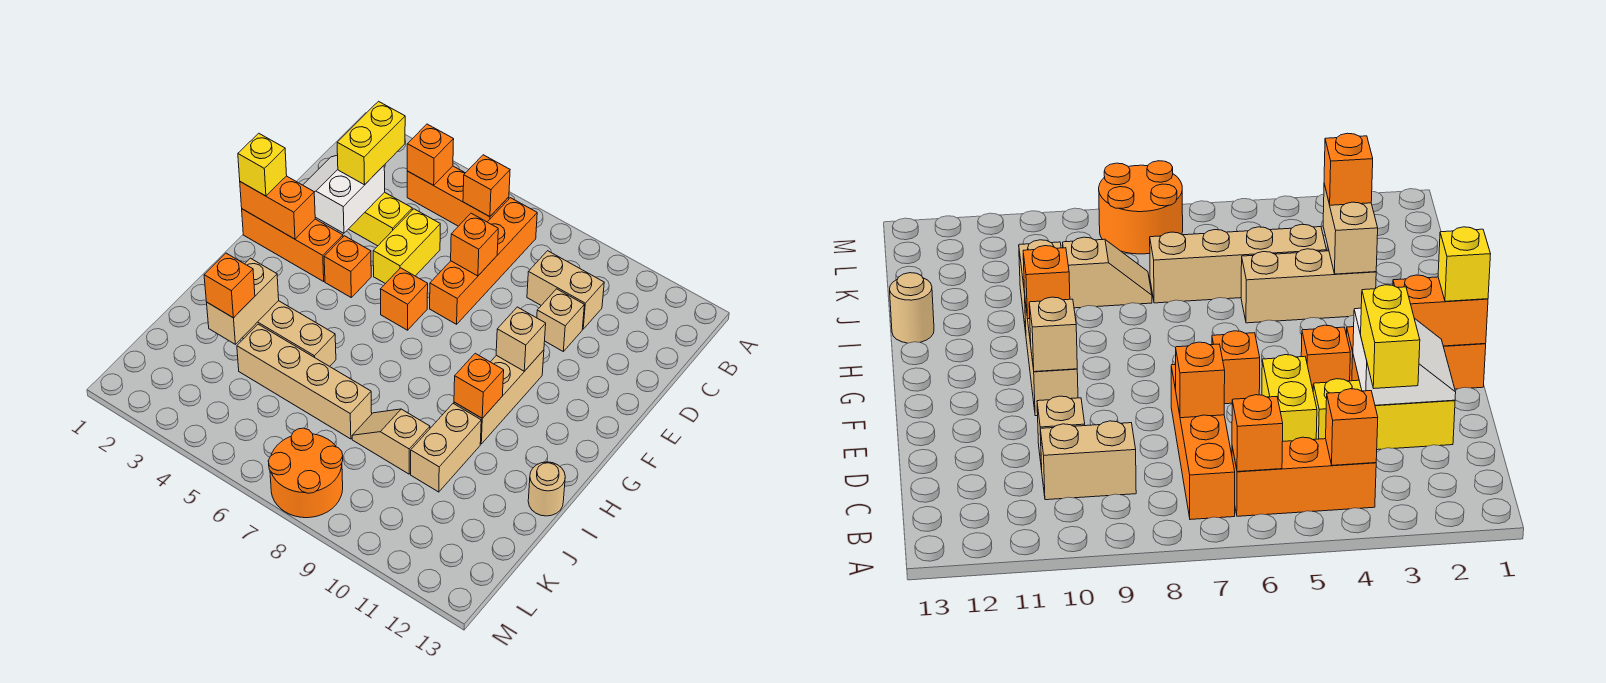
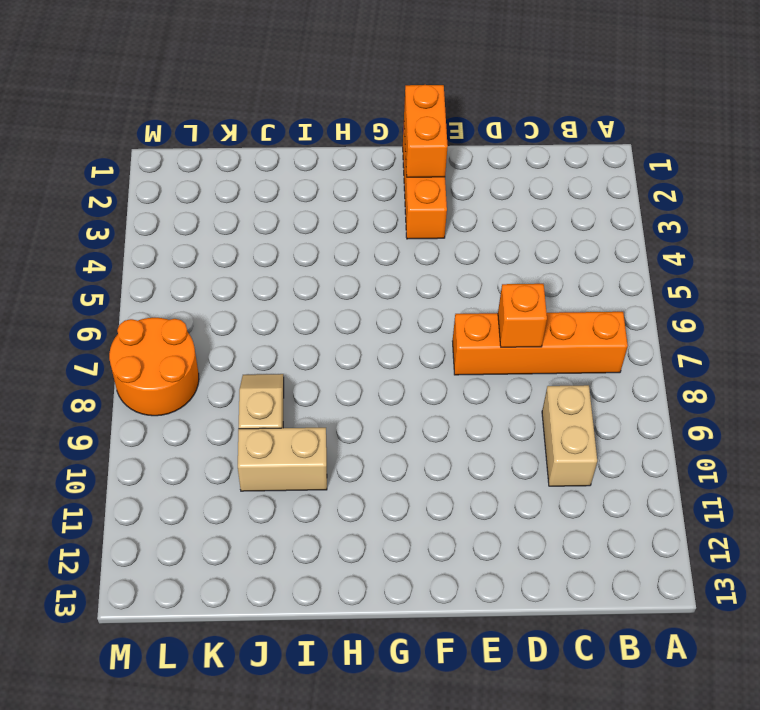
none -> orange 1x3 brick [407,166,509,226]
none -> yellow 1x3 brick [349,192,412,246]
none -> yellow 1x2 brick [373,209,440,284]

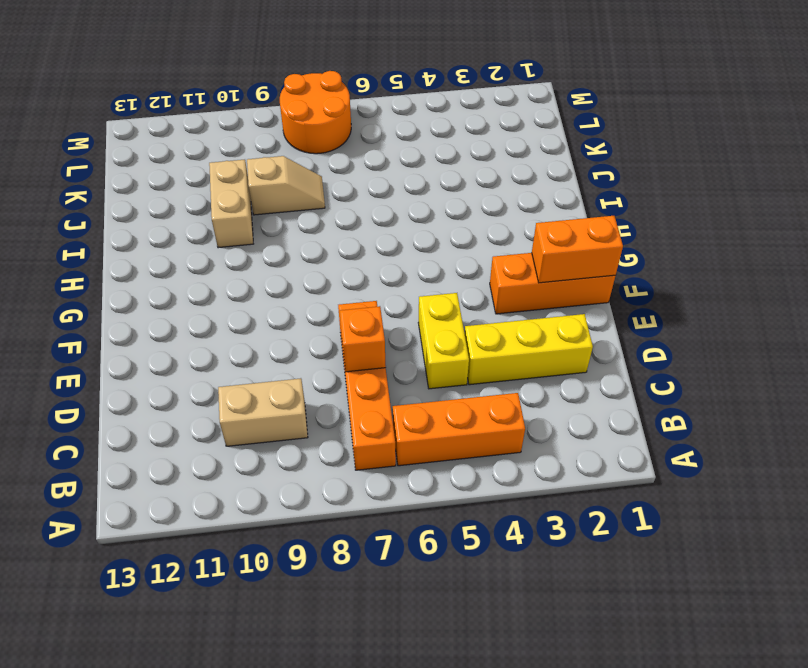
none -> tan 1x1 brick [537,289,584,351]
none -> orange 1x1 brick [324,236,371,297]
none -> orange 1x1 brick [380,268,428,330]

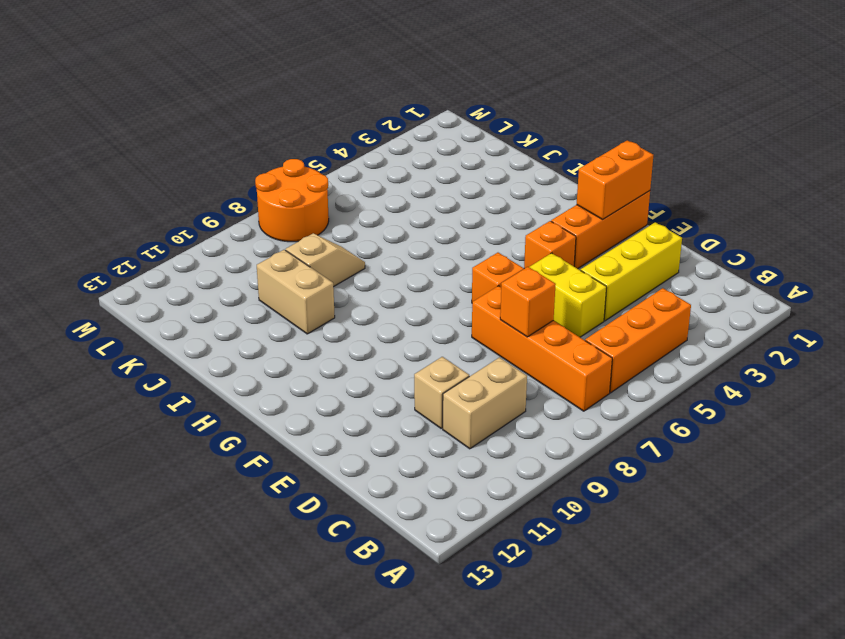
none -> tan 1x3 brick [454,350,544,444]
none -> tan 1x3 brick [242,301,336,366]
none -> tan 1x1 round brick [528,462,565,516]

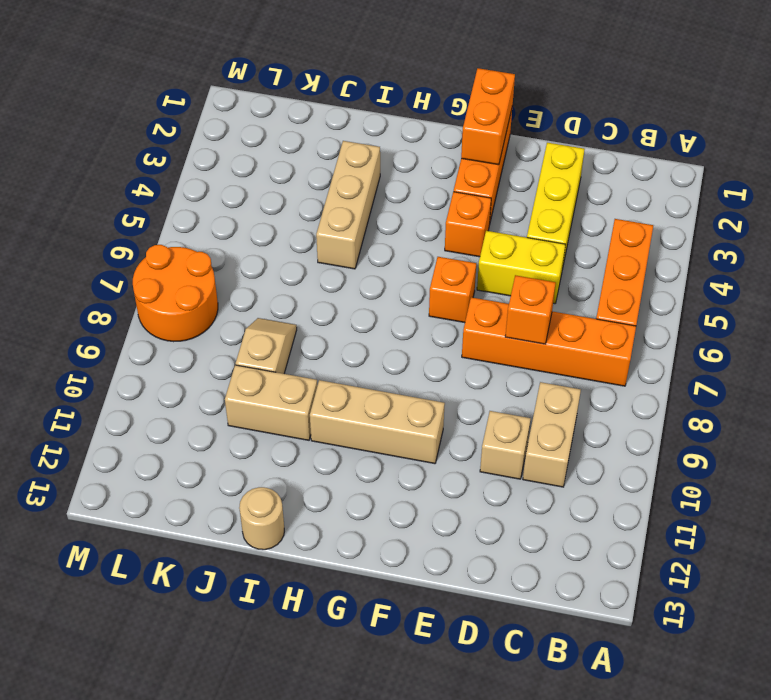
none -> tan 1x4 brick [237,324,372,439]
none -> orange 1x1 brick [407,124,454,185]
none -> orange 1x1 brick [463,155,510,217]

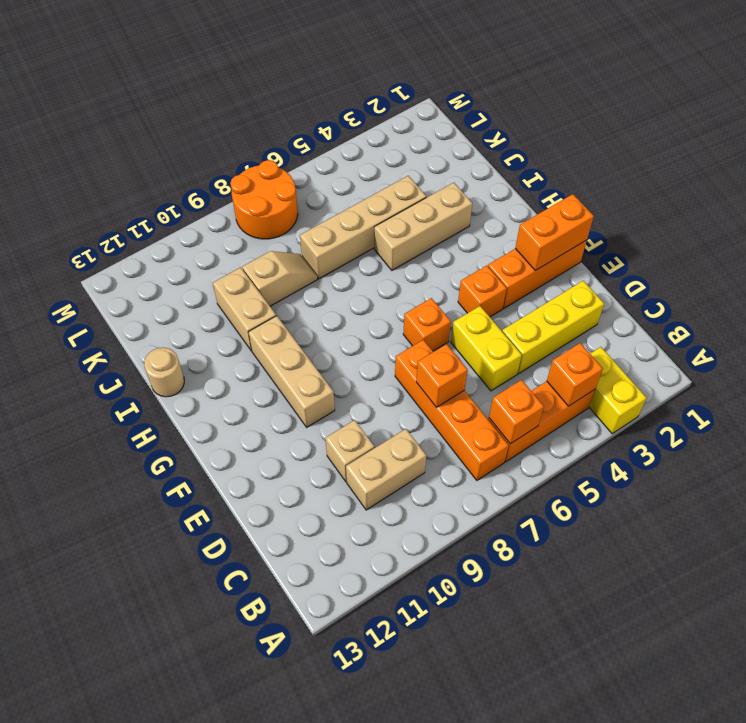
yellow 1x2 brick [589,347,647,434] -> yellow 1x2 brick moved to [337,101,405,185]
none -> white 2x2 slope [303,155,385,233]
none -> tan 1x1 brick [496,307,546,371]
none -> orange 1x1 brick [454,353,504,418]

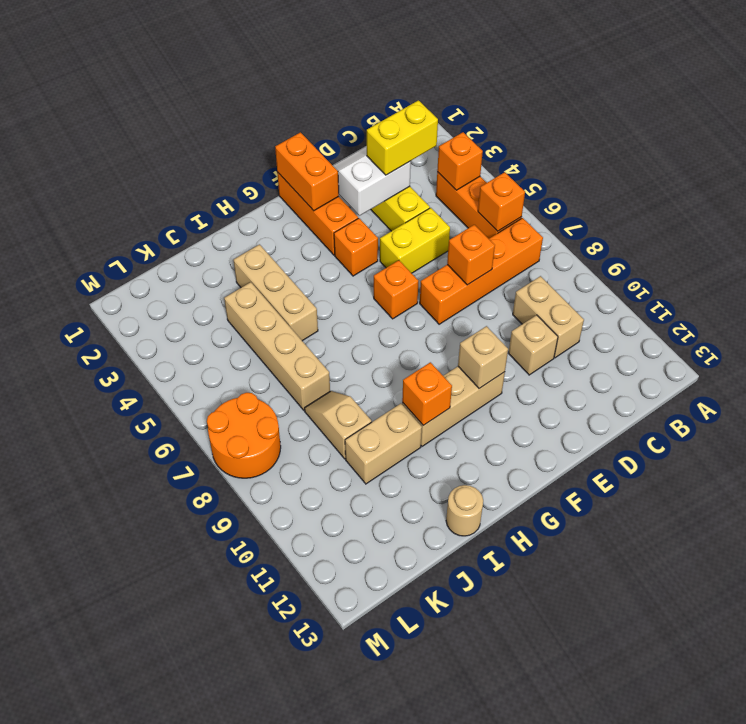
none -> tan 1x2 brick [207,258,279,344]
none -> yellow 1x1 brick [238,133,287,196]
none -> orange 1x1 brick [204,253,255,318]

